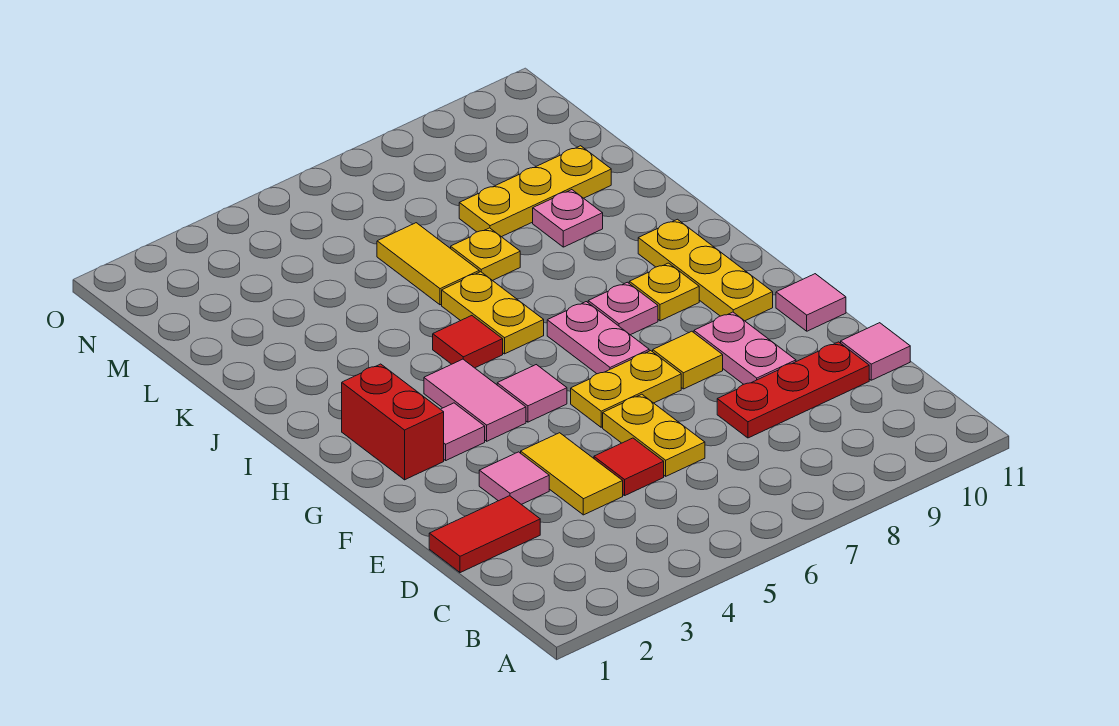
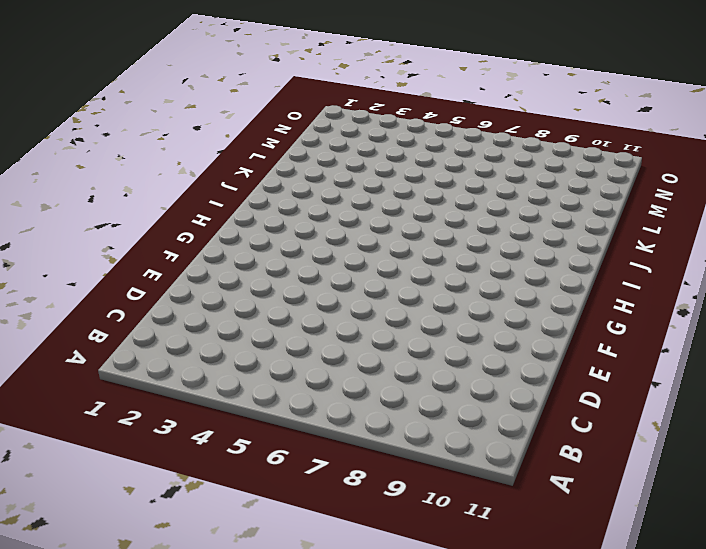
none -> red 1x2 tile [429,496,540,573]
none -> yellow 1x2 tile [521,433,623,515]
none -> red 1x1 tile [594,438,664,496]

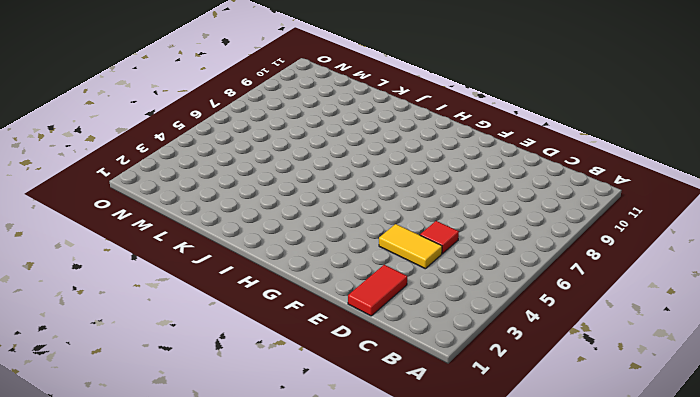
none -> yellow 1x2 plate [603,394,705,476]
none -> red 1x3 plate [717,342,869,438]
none -> pink 1x1 tile [841,323,910,380]

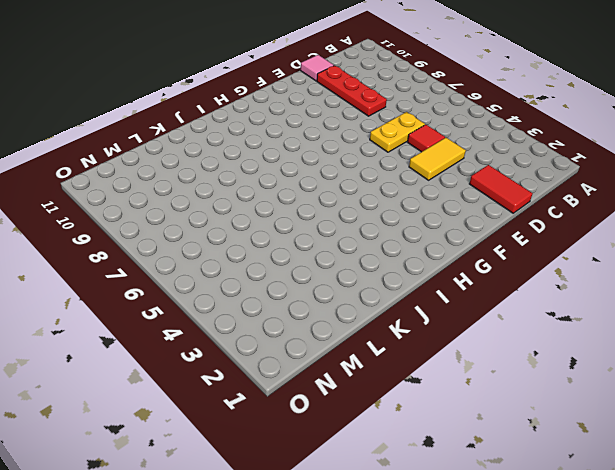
none -> pink 1x1 tile [479,452,549,504]
none -> pink 1x2 plate [694,312,796,384]
none -> yellow 1x2 plate [571,351,681,427]

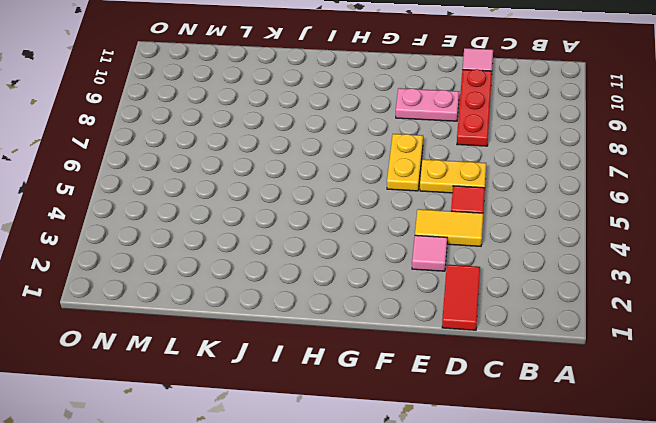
none -> yellow 1x1 tile [653,331,723,389]
none -> pink 1x1 tile [776,274,846,331]
none -> red 1x2 brick [342,364,444,480]

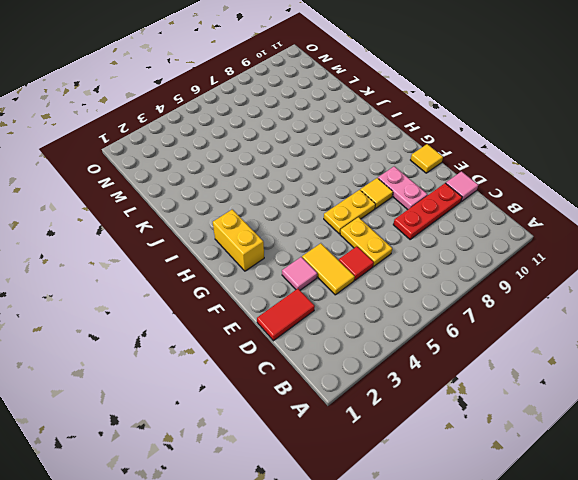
yellow 1x1 tile [411,144,443,173] -> pink 1x1 tile [776,274,846,331]
yellow 1x2 brick [213,209,264,271] -> red 1x2 brick [342,364,444,480]
none -> pink 1x1 tile [441,403,485,460]
none -> pink 1x2 tile [424,359,526,441]
none -> pink 1x1 tile [497,365,567,422]

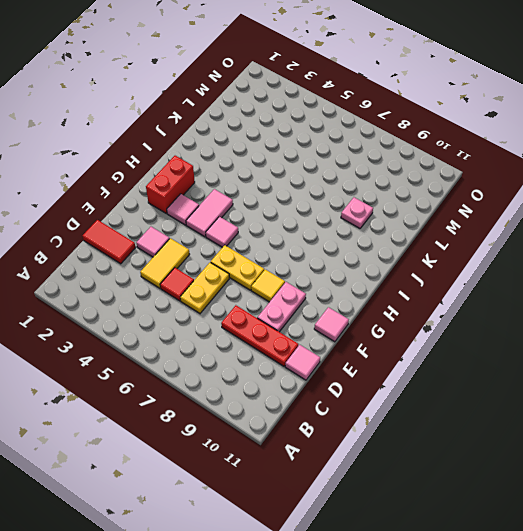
none -> pink 1x2 plate [547,302,649,374]
none -> yellow 1x3 plate [638,219,773,321]
none -> pink 1x1 plate [588,282,658,335]

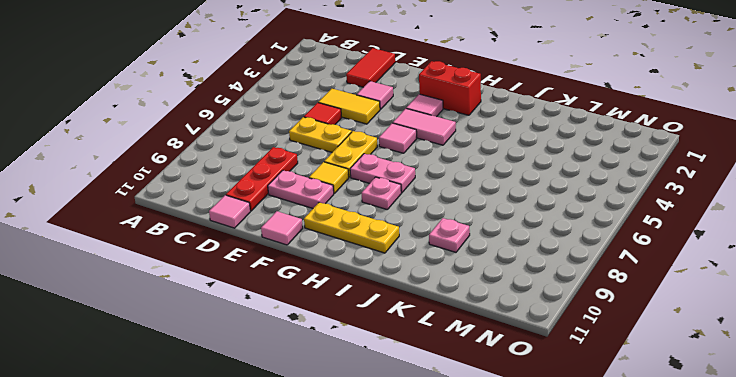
none -> yellow 1x1 plate [629,263,699,321]
none -> red 1x1 tile [433,316,503,368]
none -> yellow 1x2 plate [442,272,544,354]

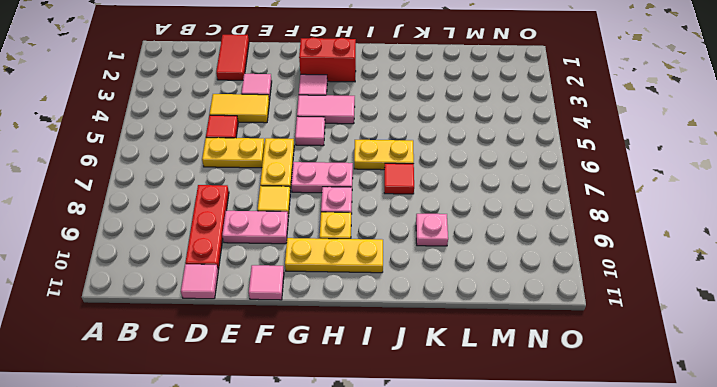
red 1x1 tile [384,163,414,194] -> red 1x1 tile moved to [433,316,503,368]
none -> yellow 1x2 tile [377,223,479,305]
none -> yellow 1x1 plate [451,228,520,281]
none -> yellow 1x3 plate [459,146,611,237]

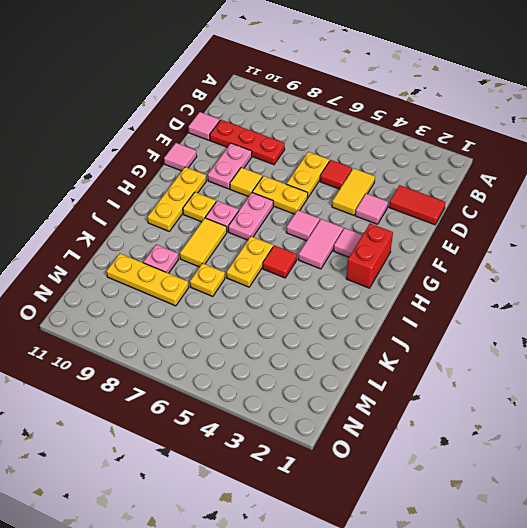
yellow 1x2 tile [180,218,227,267] -> yellow 1x2 tile moved to [377,223,479,305]

